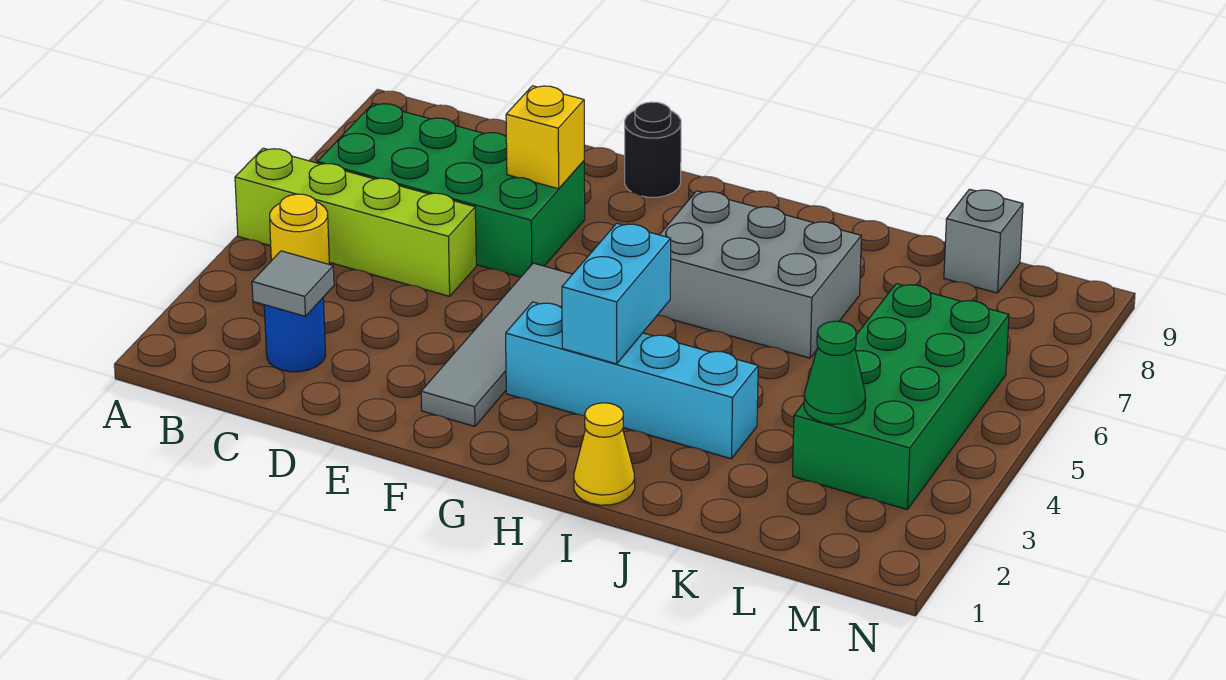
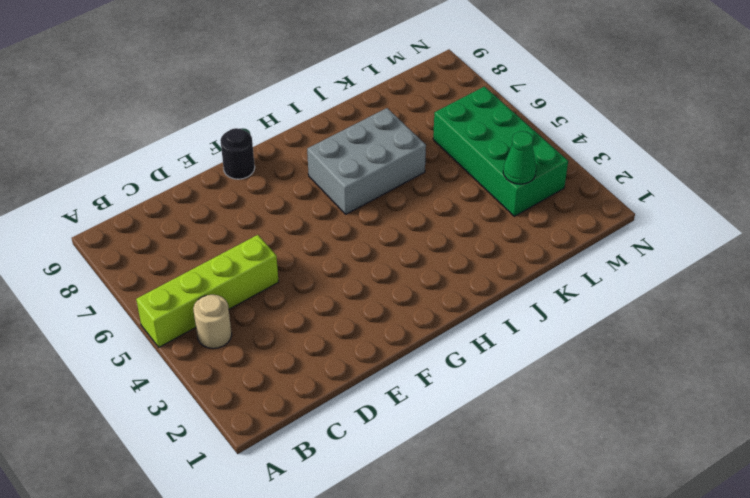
tan 1x1 round brick [193,295,232,349] -> yellow 1x1 round brick [270,194,329,264]
none -> green 2x4 brick [318,103,585,277]
none -> blue 1x1 round brick [264,298,325,372]
none -> grey 1x4 tile [421,263,572,426]

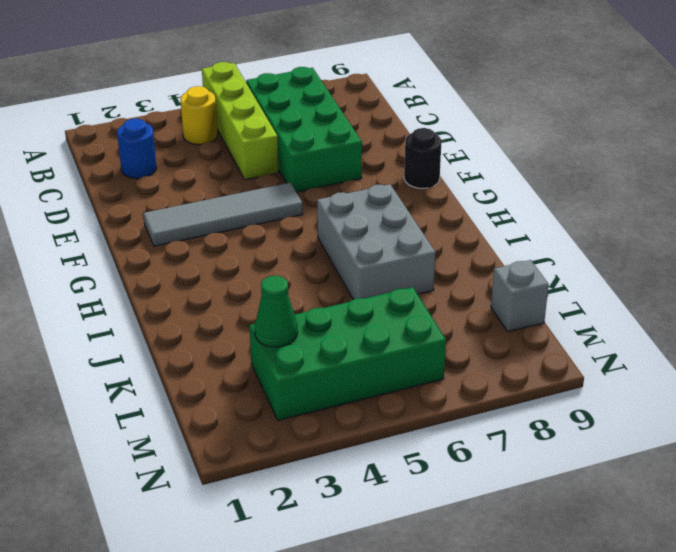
none -> cyan 1x4 brick [506,302,758,459]
none -> yellow 1x1 cone [574,403,635,505]
none -> grey 1x1 tile [252,251,334,316]

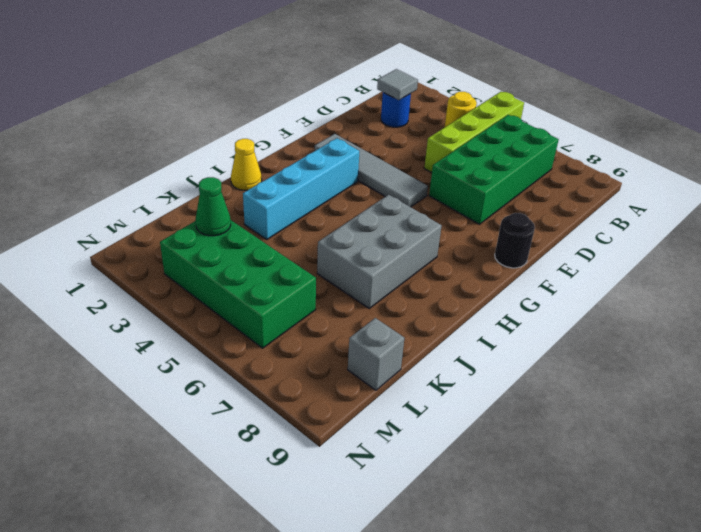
none -> yellow 1x1 brick [506,86,584,189]
none -> cyan 1x2 brick [562,223,671,364]

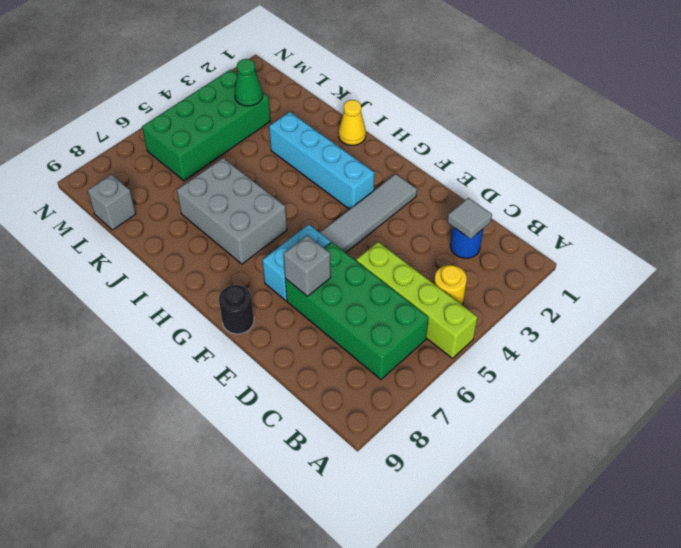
grey 1x1 brick [283,235,331,296] -> yellow 1x1 brick [506,86,584,189]
cyan 1x2 brick [262,224,331,300] -> cyan 1x2 brick moved to [562,223,671,364]

